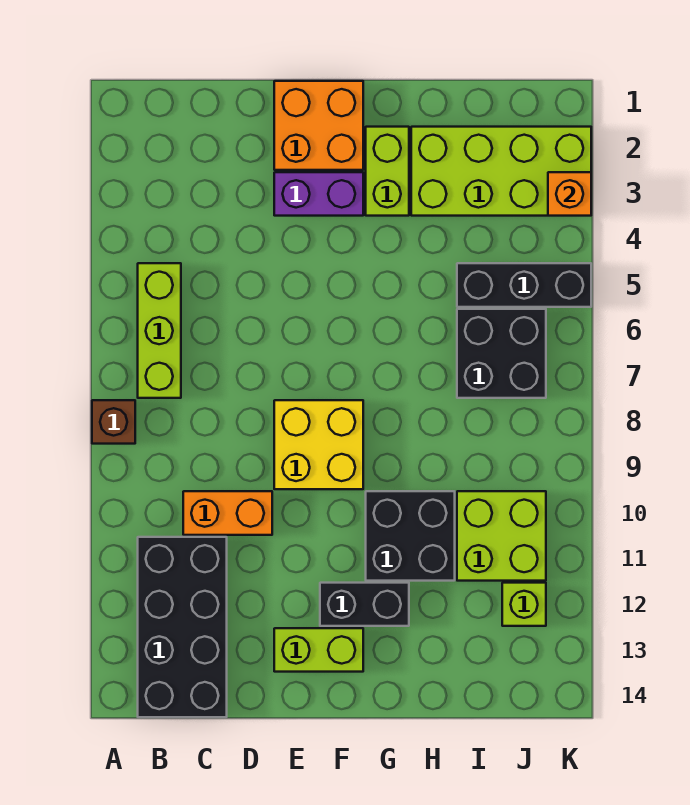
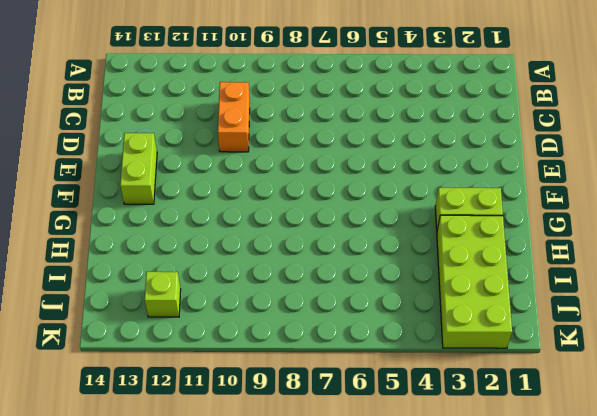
none -> brown 1x1 brick [92,400,135,444]
none -> lime 1x3 brick [138,263,181,398]
none -> black 2x4 brick [138,537,227,717]

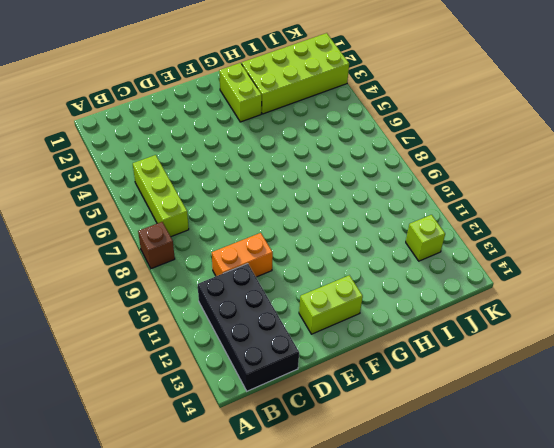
none -> orange 2x2 brick [274,81,363,170]
none -> purple 1x2 brick [274,172,363,216]
none -> yellow 2x2 brick [274,400,363,489]

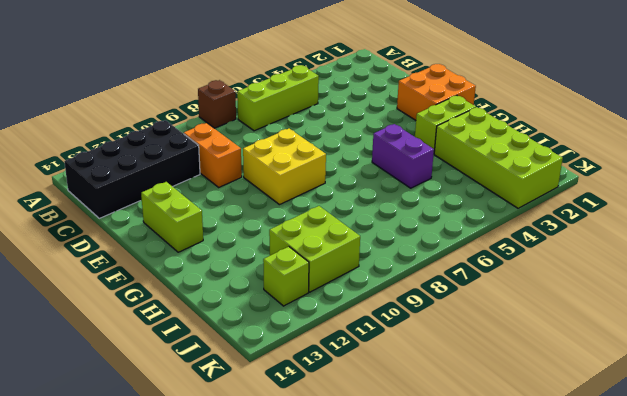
purple 1x2 brick [372,124,434,188] -> purple 1x2 brick moved to [274,172,363,216]
none -> black 1x2 brick [320,583,409,626]
none -> black 2x2 brick [366,491,455,581]
none -> black 1x3 brick [457,263,591,307]

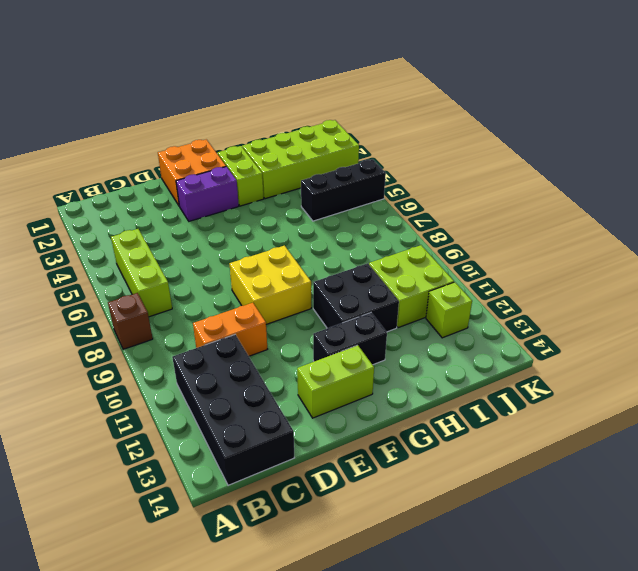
none -> black 2x2 brick [457,309,546,398]
none -> orange 1x1 brick [548,172,591,216]

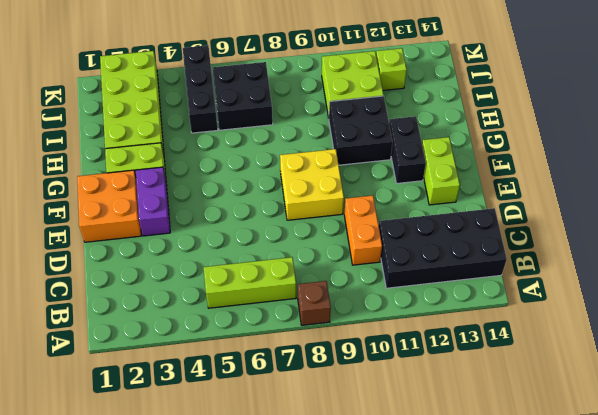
none -> orange 1x1 brick [548,172,591,216]

